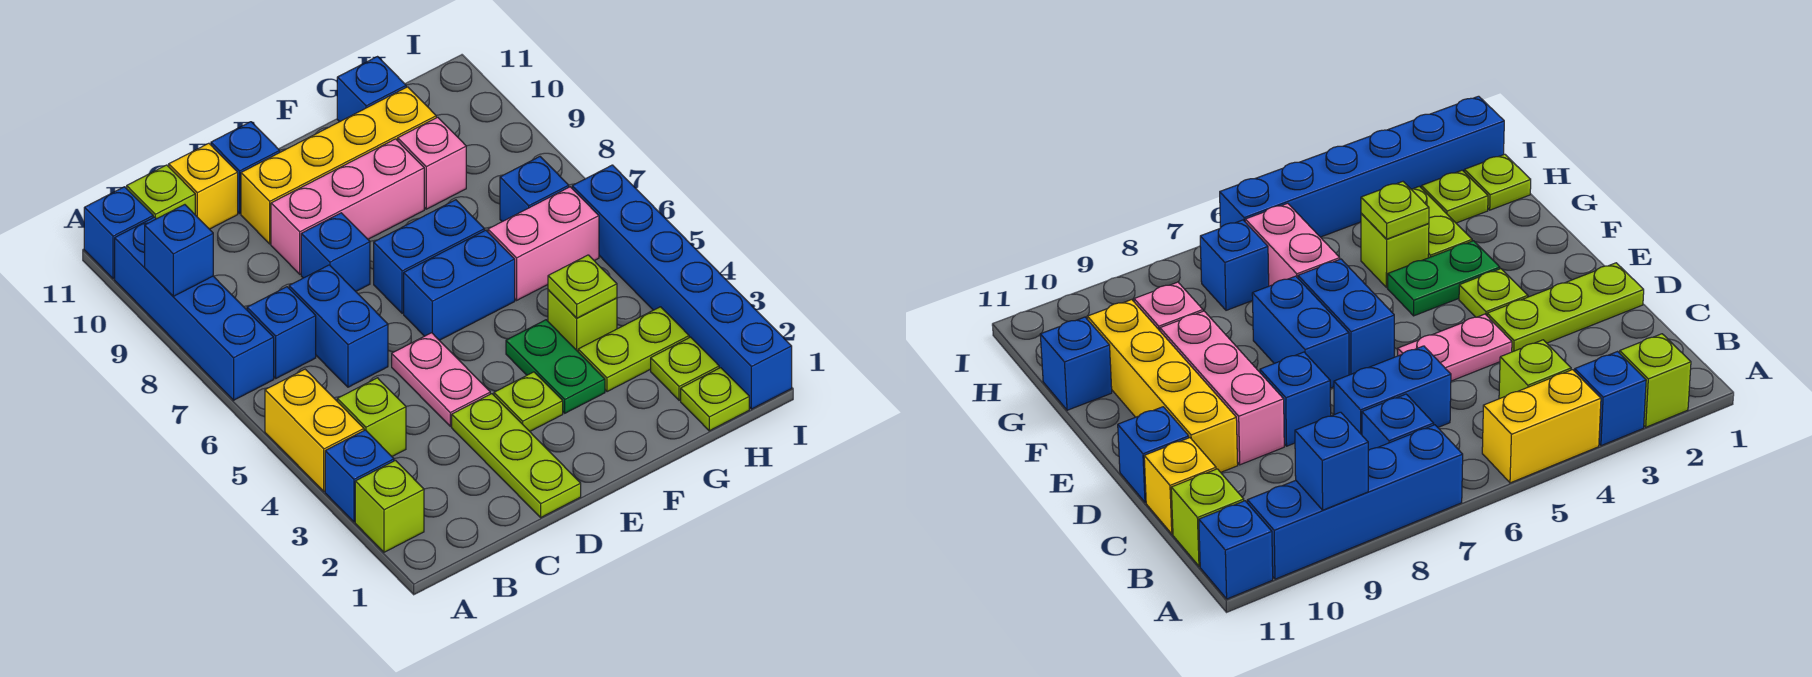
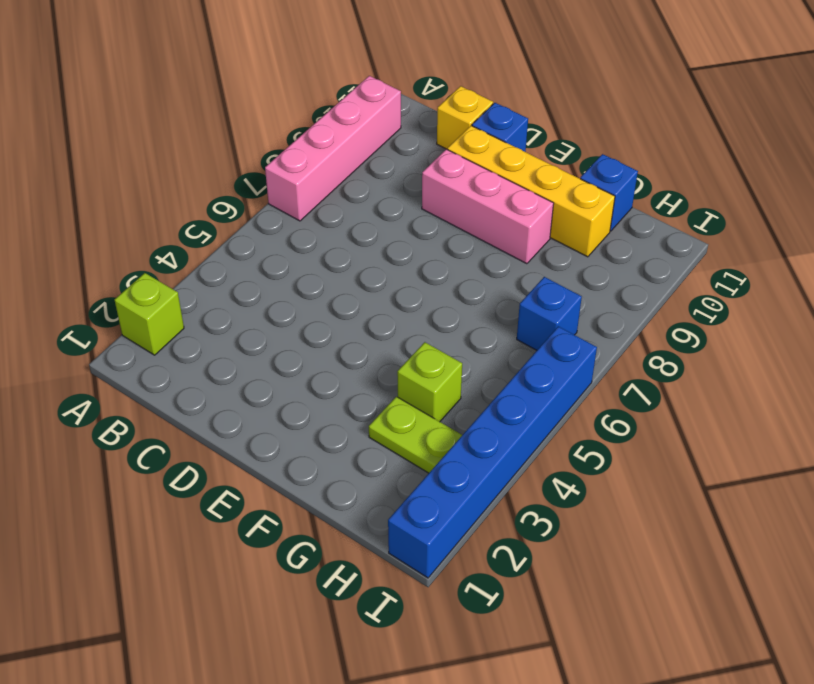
pink 1x4 brick [265,76,401,221] -> blue 1x4 brick [115,217,274,400]
none -> blue 1x1 brick [325,430,394,522]
none -> yellow 1x2 brick [265,369,364,491]
none -> blue 1x1 brick [84,187,153,279]
none -> lime 1x1 brick [337,378,406,456]

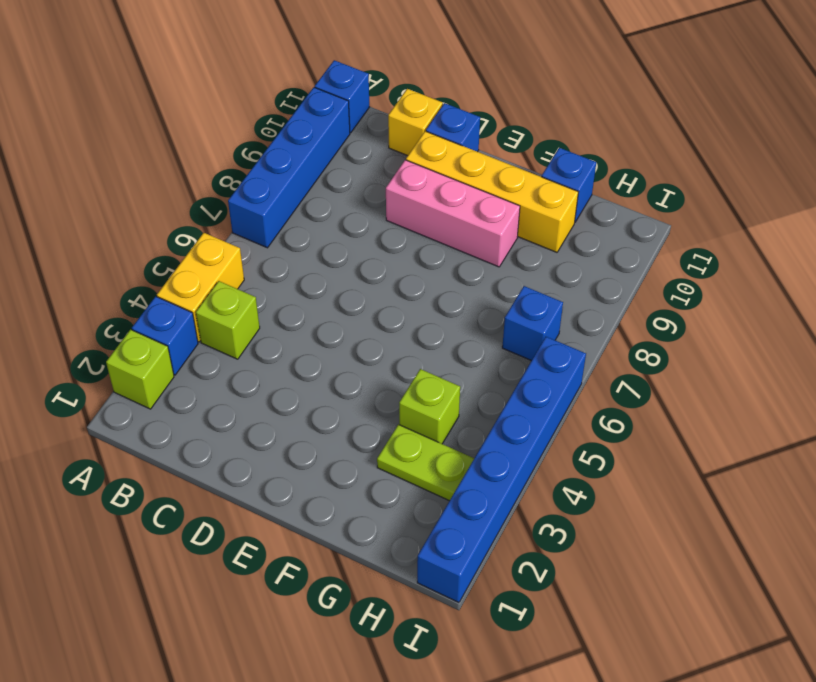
none -> blue 1x1 brick [247,287,316,378]
none -> lime 1x1 brick [127,165,195,219]
none -> blue 1x2 brick [289,265,388,387]
none -> lime 1x3 plate [452,394,581,517]

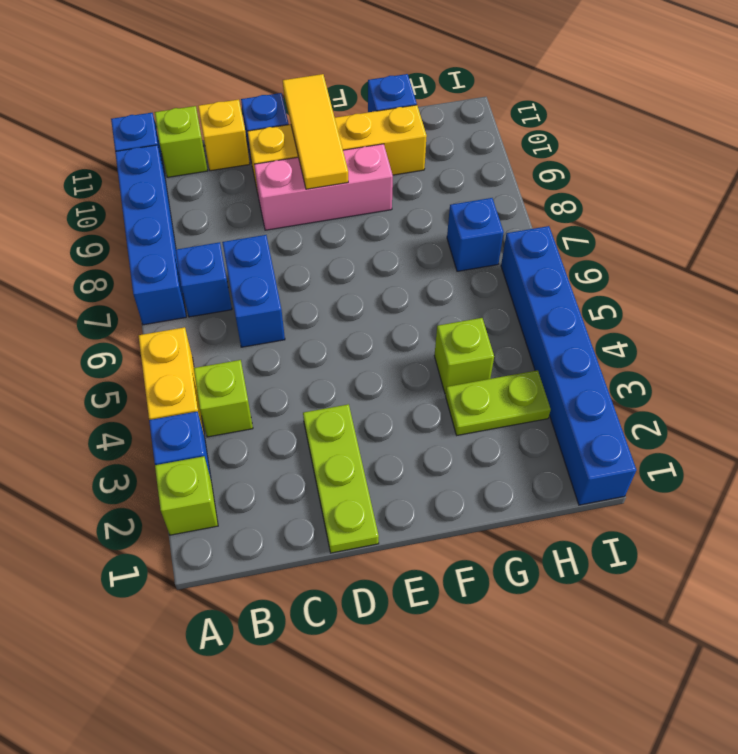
yellow 1x3 tile [283,74,348,189] -> none
none -> pink 1x2 plate [392,333,490,426]
none -> blue 1x1 brick [301,213,370,291]
none -> lime 1x1 plate [494,372,563,431]
none -> blue 1x2 brick [404,230,515,340]

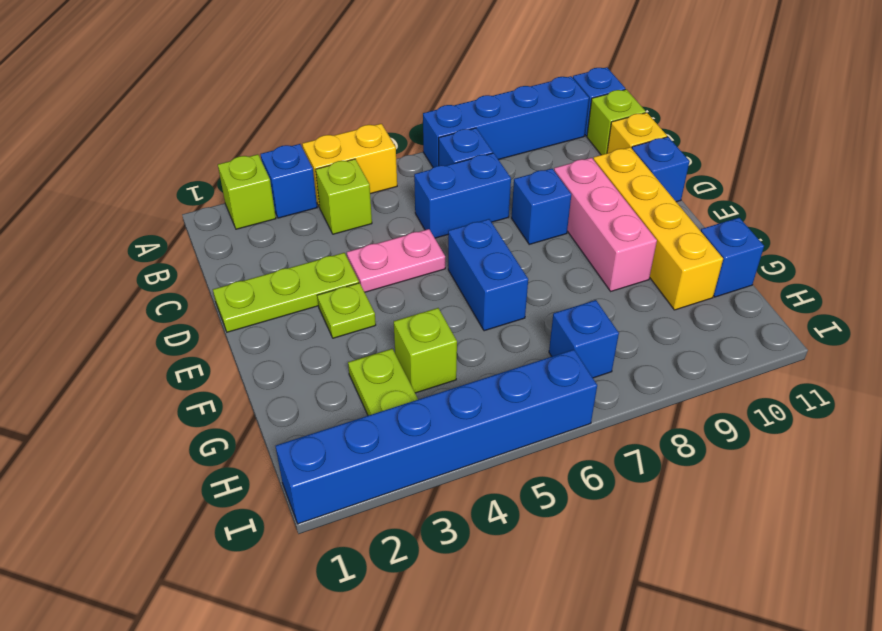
none -> blue 1x2 brick [374,200,484,313]
none -> green 1x2 plate [506,320,605,413]
none -> pink 1x2 brick [488,187,599,300]
none -> pink 1x1 brick [398,117,466,209]

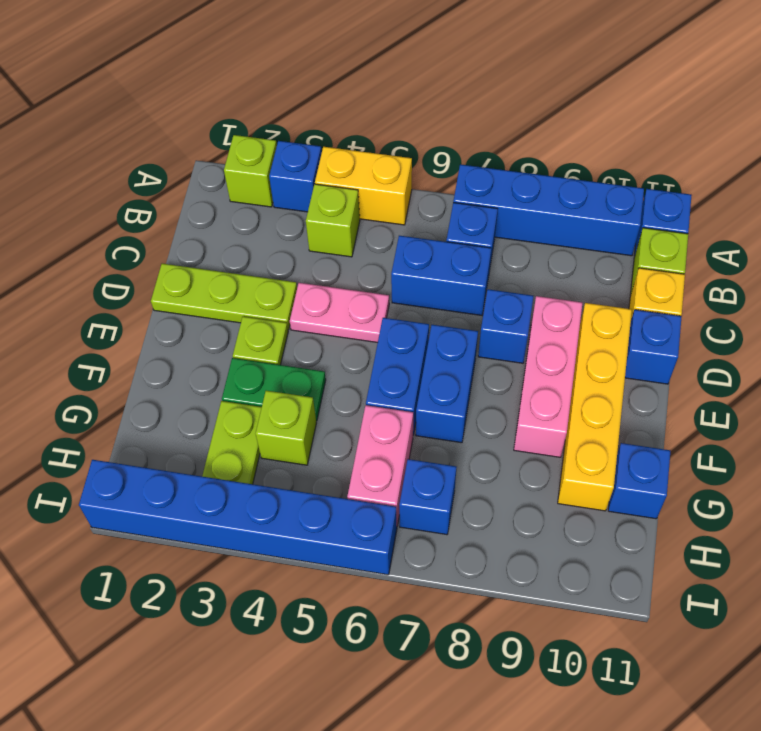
none -> pink 1x1 brick [398,117,466,209]
none -> lime 1x1 plate [681,368,749,431]
none -> lime 1x1 plate [651,337,719,400]
none -> blue 1x1 brick [145,205,213,296]

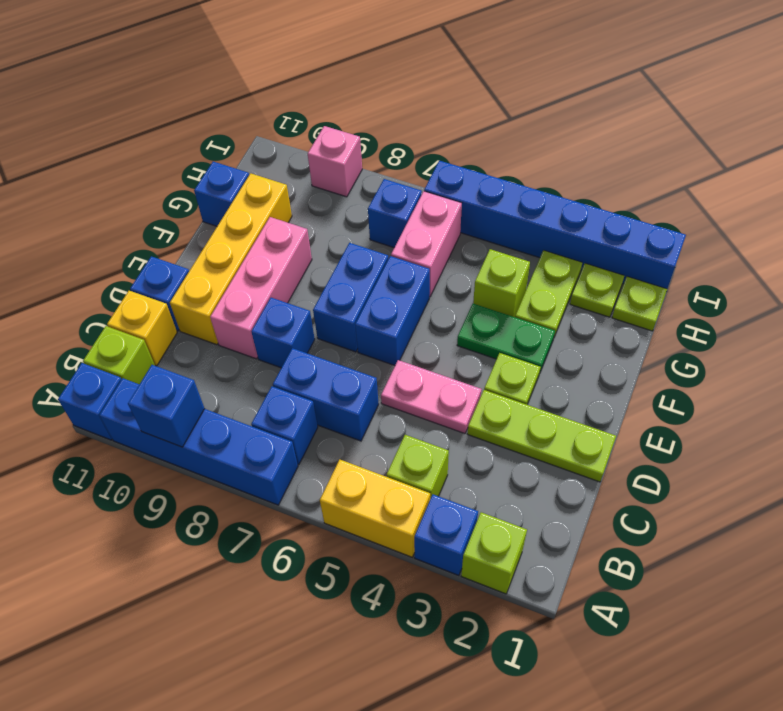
pink 1x1 brick [308,126,362,197] -> pink 1x1 brick moved to [398,117,466,209]
none -> lime 1x1 plate [548,255,617,318]

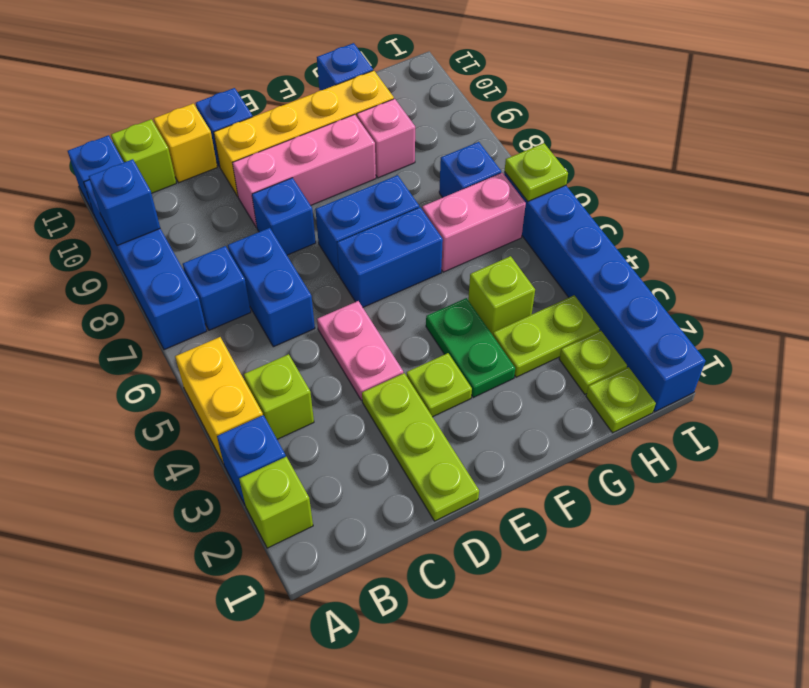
lime 1x1 plate [505,143,568,201] -> lime 1x1 plate moved to [548,255,617,318]

